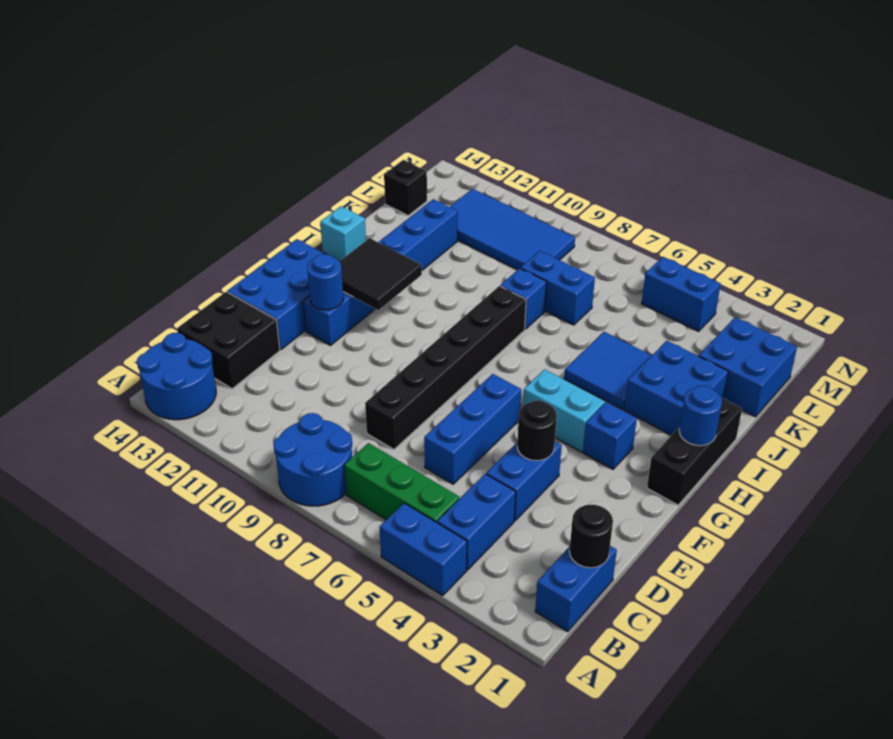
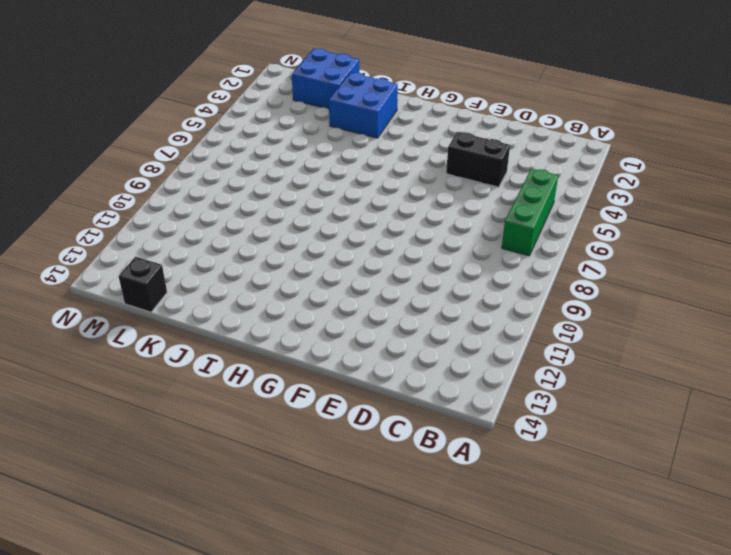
black 1x2 brick [446,132,510,187] -> blue 1x2 brick [486,441,562,520]
none -> blue 1x2 brick [380,503,467,596]
none -> blue 2x2 round brick [274,413,352,506]
none -> blue 2x2 round brick [137,333,216,420]

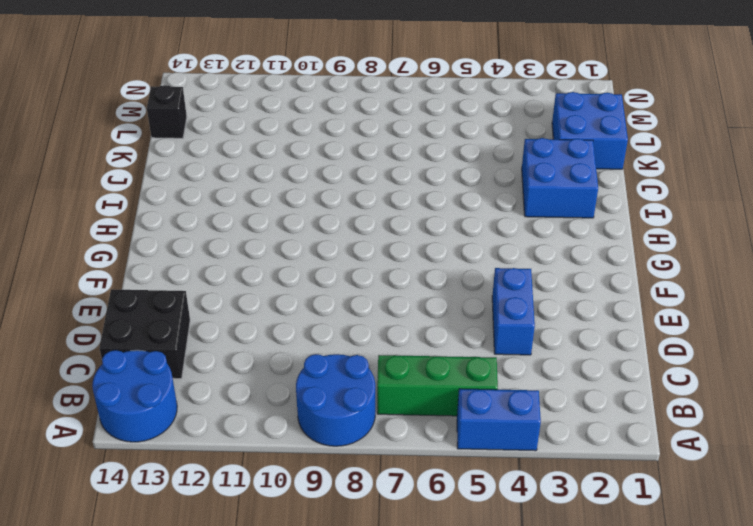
none -> blue 1x2 brick [535,546,617,631]
none -> blue 1x2 brick [437,474,516,570]
none -> blue 1x3 brick [424,374,521,484]

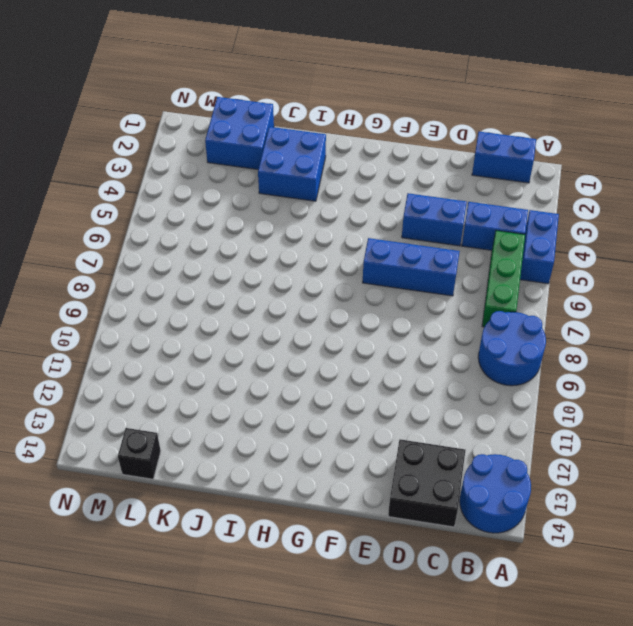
none -> black 1x6 brick [365,286,526,449]
none -> blue 2x3 brick [227,239,324,350]
none -> blue 1x6 brick [303,199,458,345]

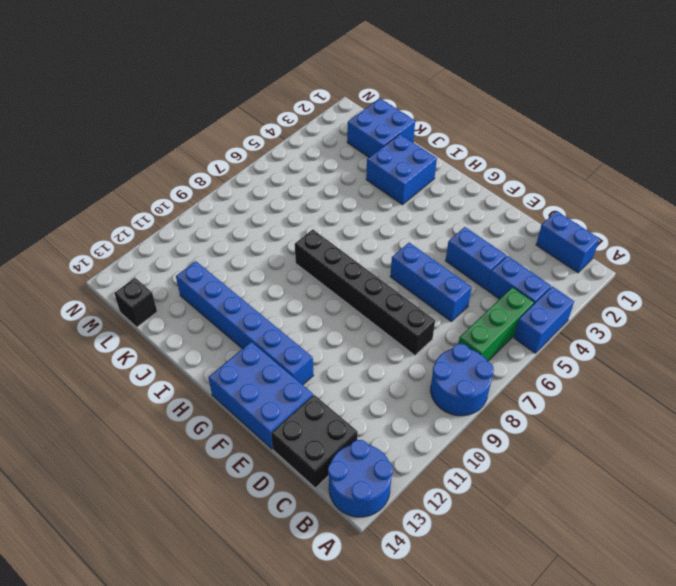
none -> black 1x3 brick [647,398,742,505]
none -> blue 1x1 brick [583,402,637,469]
none -> cyan 1x2 brick [523,369,605,452]

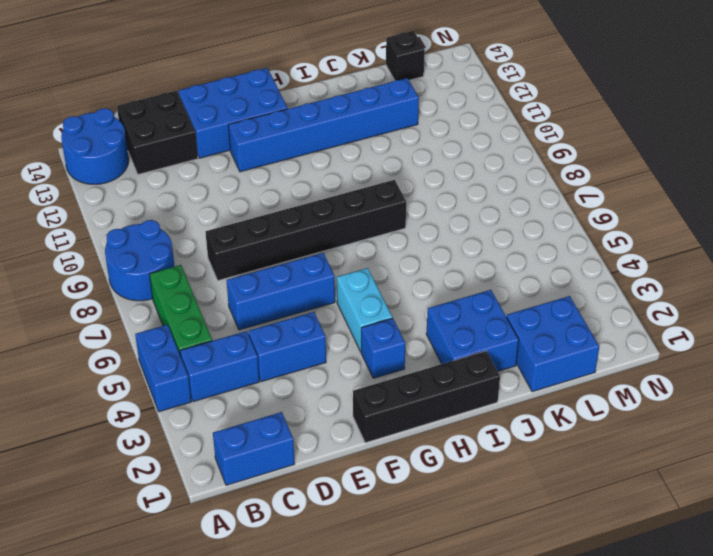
black 1x4 brick [353,351,500,443] -> black 1x3 brick [647,398,742,505]
none -> blue 2x2 tile [564,332,652,410]
none -> cyan 1x1 brick [320,206,366,261]
none -> blue 1x1 brick [500,268,546,329]

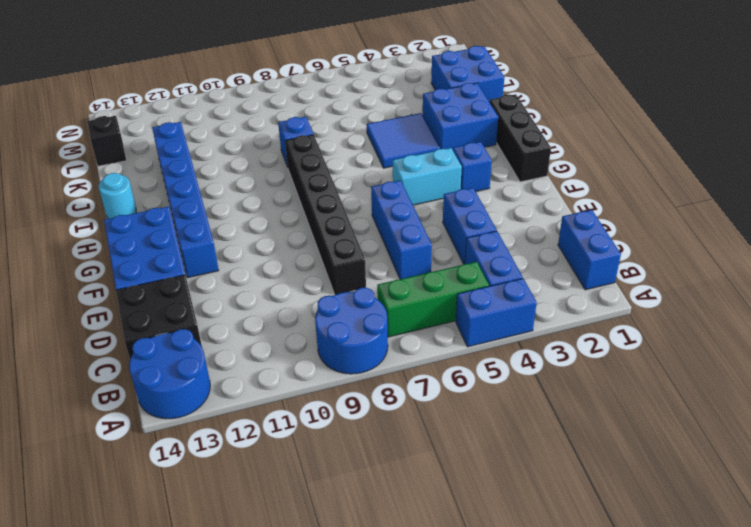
cyan 1x1 round brick [99,173,136,219] -> cyan 1x1 brick [320,206,366,261]
none -> blue 1x2 brick [521,251,595,325]
none -> blue 2x4 tile [450,189,575,270]
none -> blue 1x2 brick [642,257,721,331]

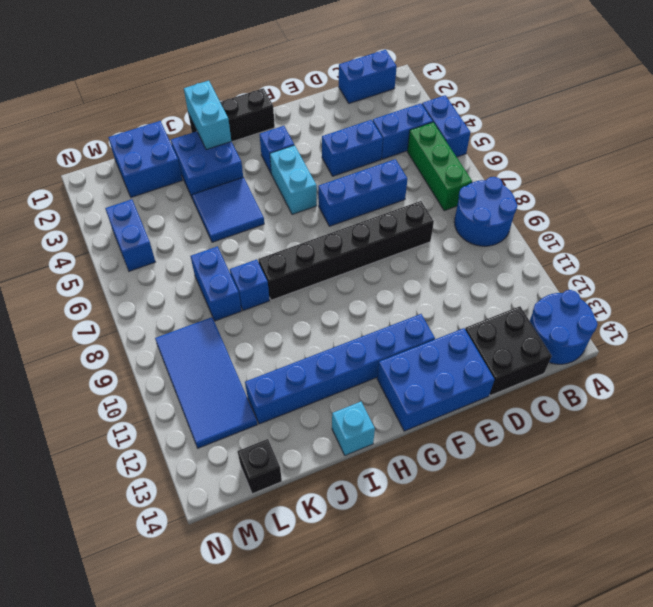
cyan 1x2 brick [184,81,231,150] -> none
none -> black 1x1 round brick [569,505,613,568]
none -> black 1x1 round brick [517,400,557,461]
none -> blue 1x1 round brick [307,254,343,310]

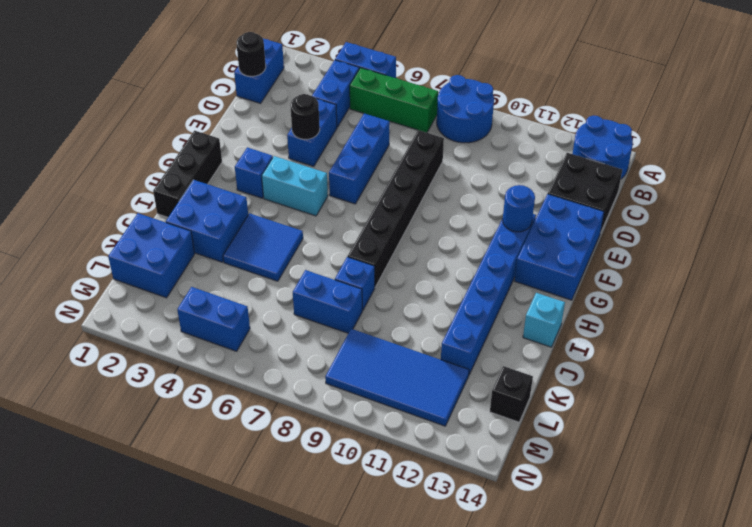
none -> black 2x2 tile [339,238,422,310]
none -> blue 1x1 round brick [679,386,722,446]

